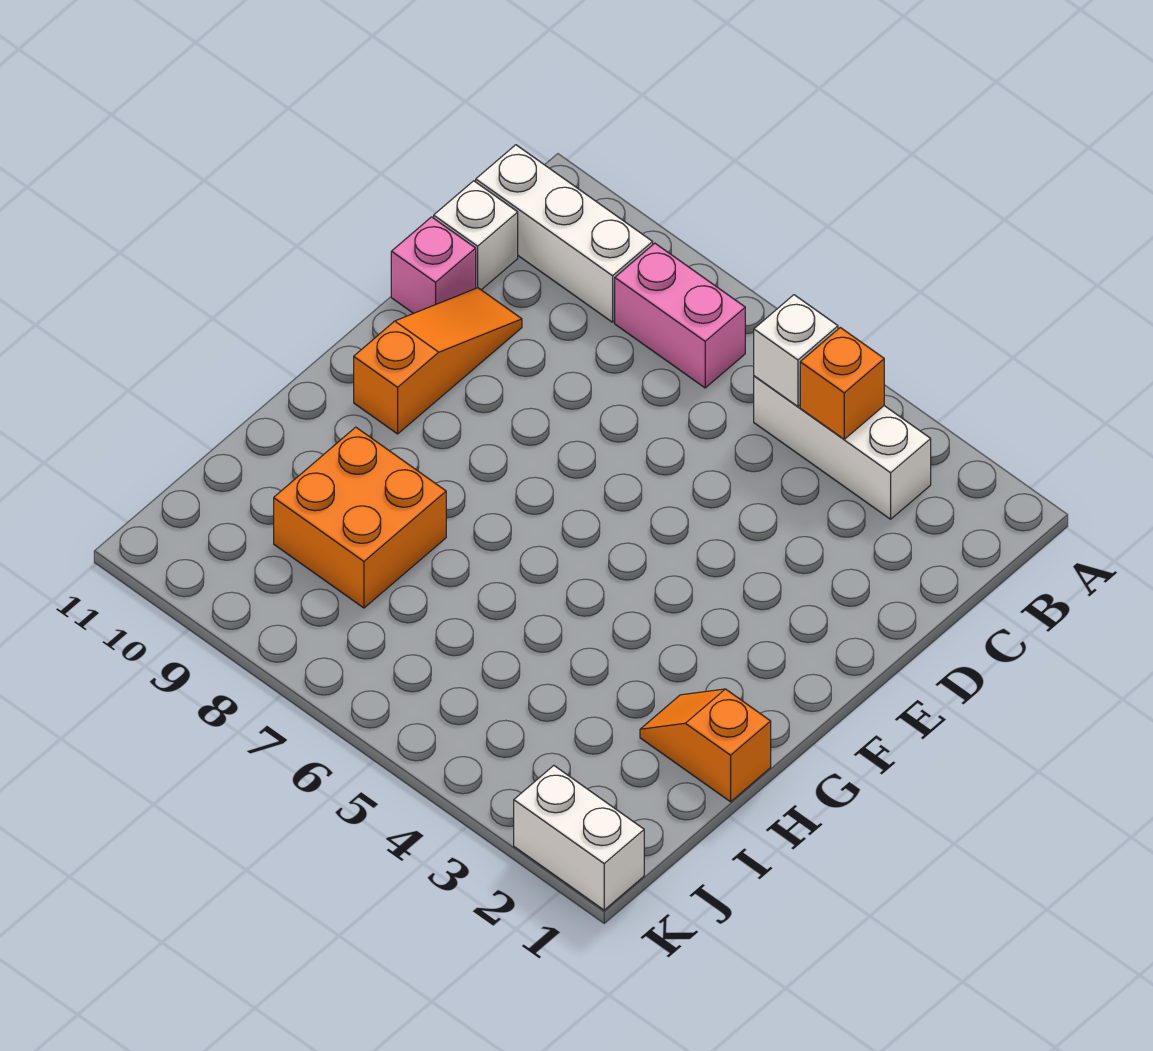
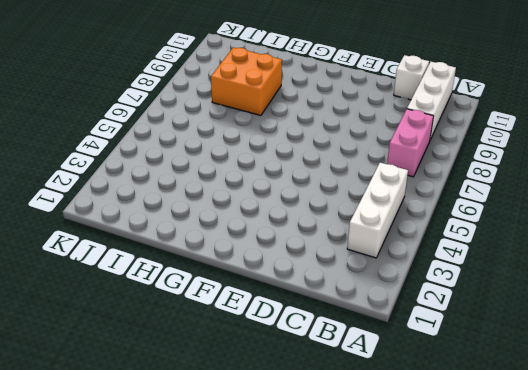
none -> orange 1x3 slope [354,288,522,434]
none -> pink 1x1 brick [391,217,476,313]

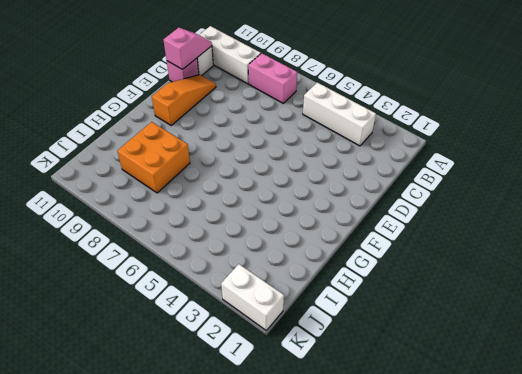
pink 1x2 slope [163,28,212,69] -> none
none -> orange 1x2 slope [640,689,771,802]
none -> orange 1x1 brick [800,328,884,439]

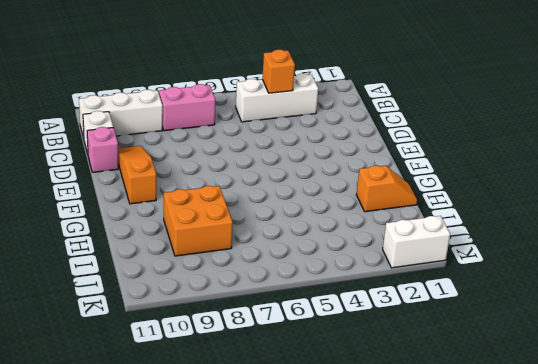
orange 1x2 slope [356,166,417,212] -> orange 1x2 slope turned to [640,689,771,802]
none -> white 1x1 brick [754,295,838,406]

